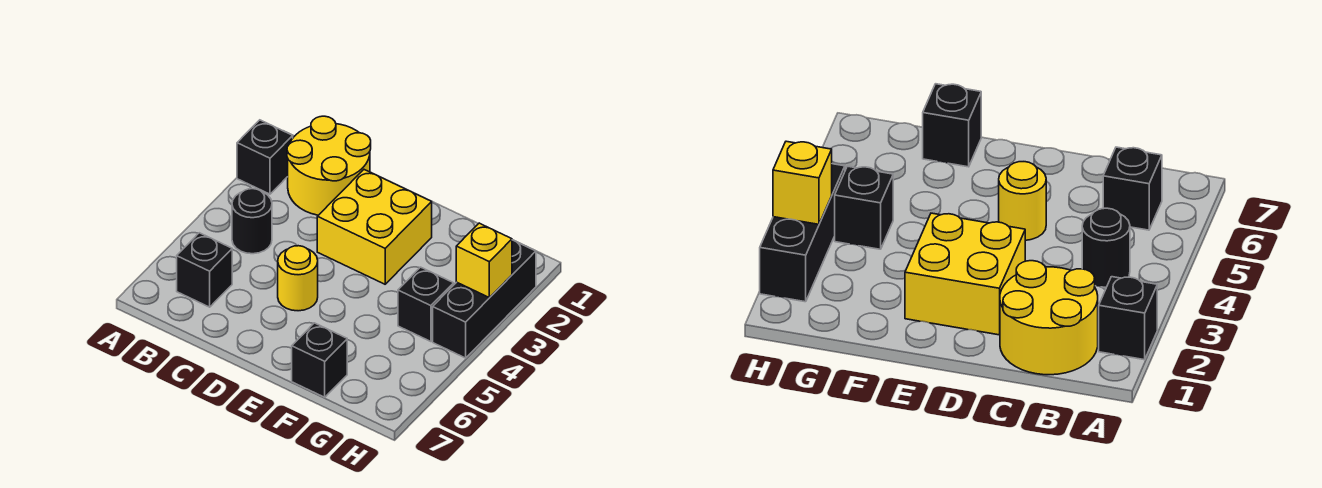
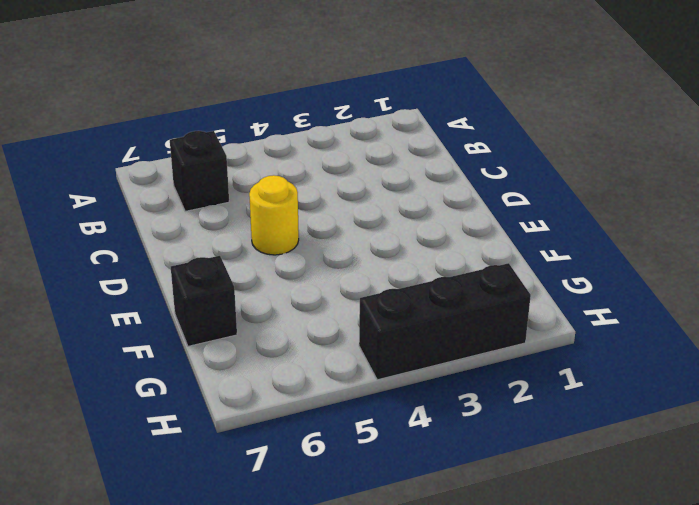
none -> black 1x1 brick [237,120,293,194]
none -> yellow 2x2 round brick [287,116,371,215]

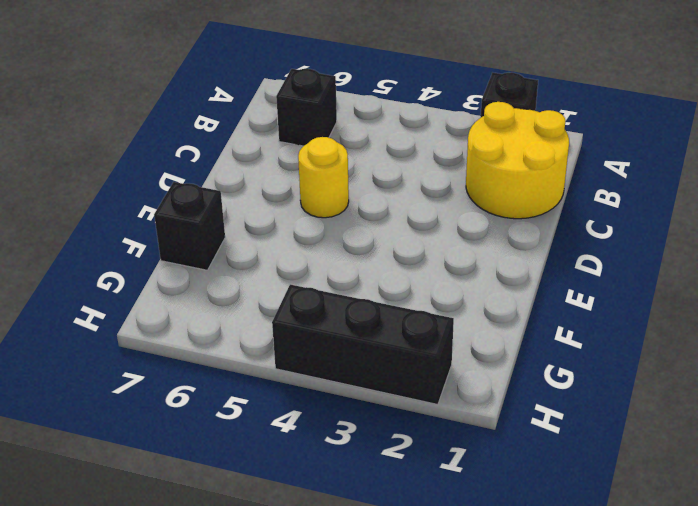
none -> black 1x1 round brick [232,189,272,254]
none -> yellow 2x2 brick [317,170,432,284]

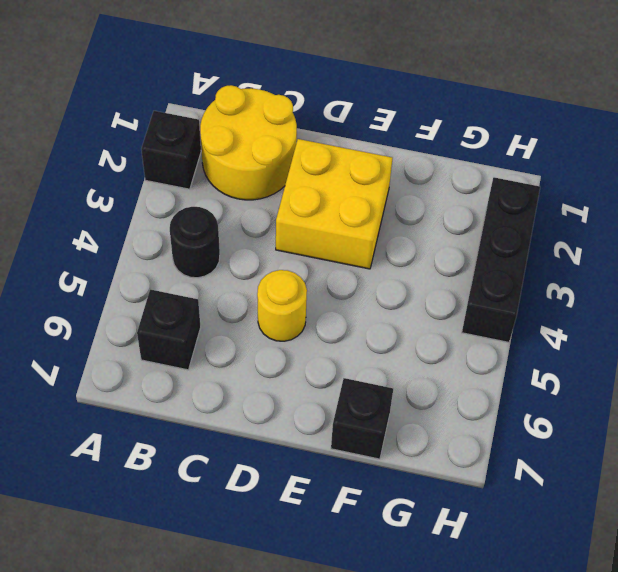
none -> black 1x1 brick [398,267,454,342]
none -> yellow 1x1 brick [456,223,512,298]

